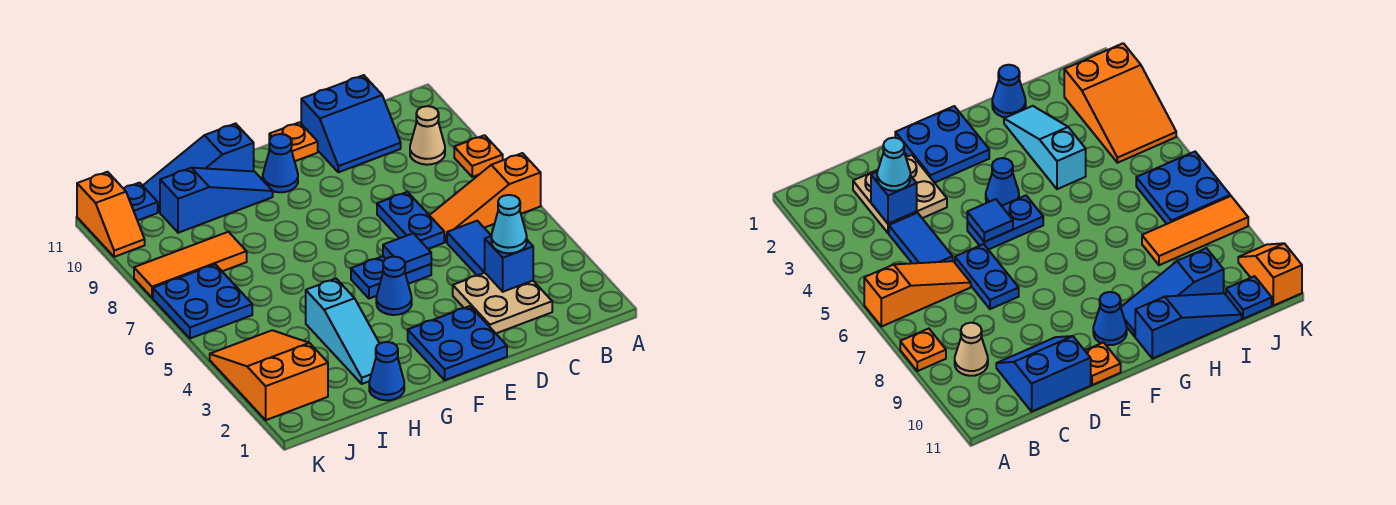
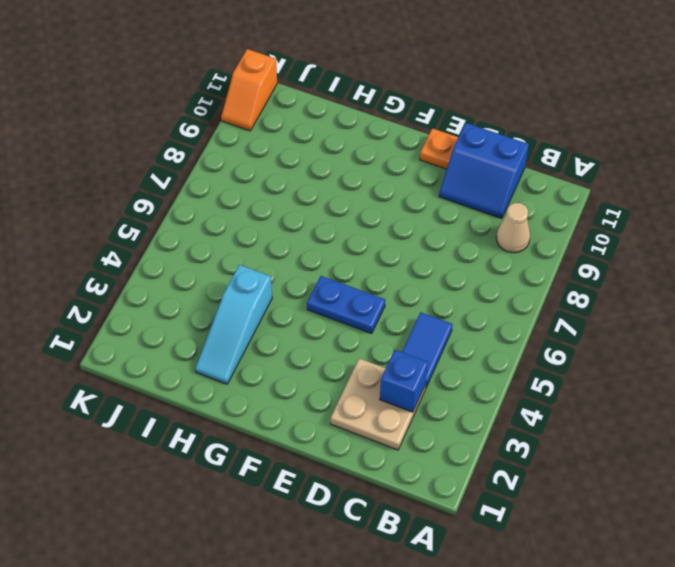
none -> orange 1x3 slope [430,153,541,242]
none -> orange 1x1 plate [454,135,503,177]
none -> blue 1x2 plate [377,192,444,249]

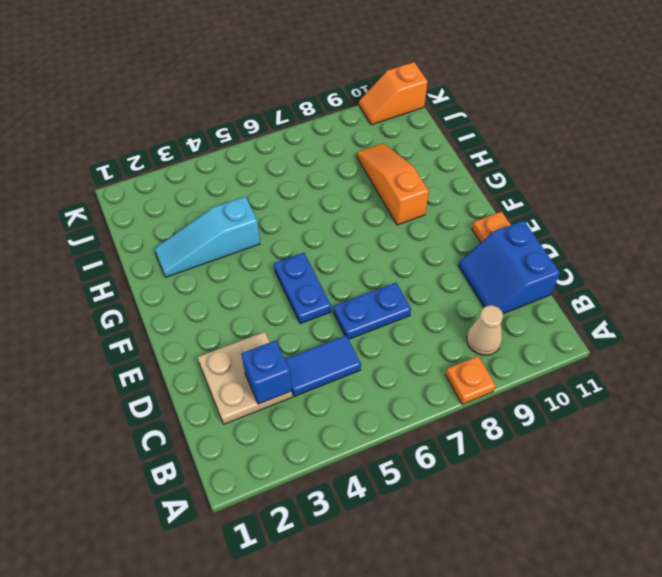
orange 1x3 slope [357,143,429,225] -> orange 1x3 slope moved to [430,153,541,242]
none -> blue 2x2 plate [408,306,507,380]
none -> blue 1x1 cone [376,257,412,315]
none -> blue 1x1 cone [263,134,298,192]

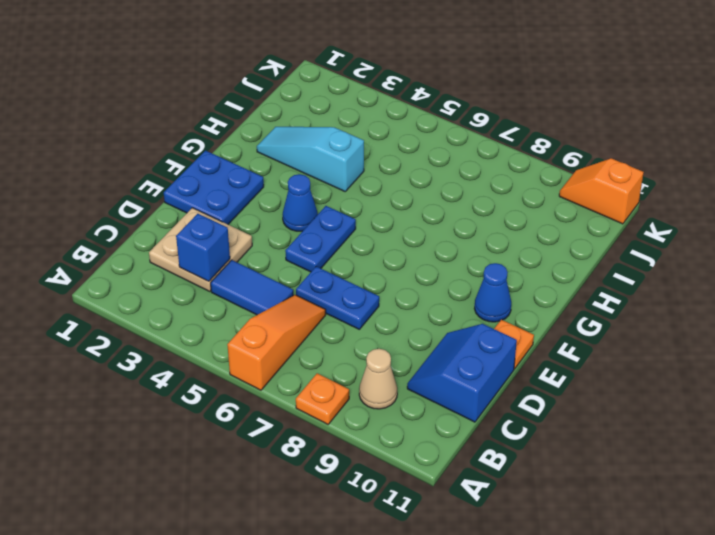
none -> blue 1x3 slope [160,168,273,233]
none -> blue 1x3 slope [143,123,254,212]
none -> blue 1x1 cone [369,342,404,400]

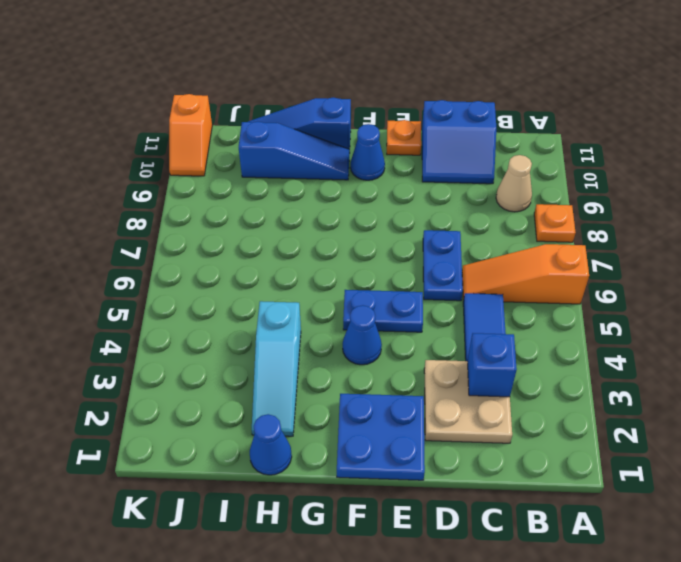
none -> orange 1x3 tile [134,232,247,298]
none -> orange 2x3 slope [210,330,328,420]
none -> blue 2x2 plate [153,264,252,338]

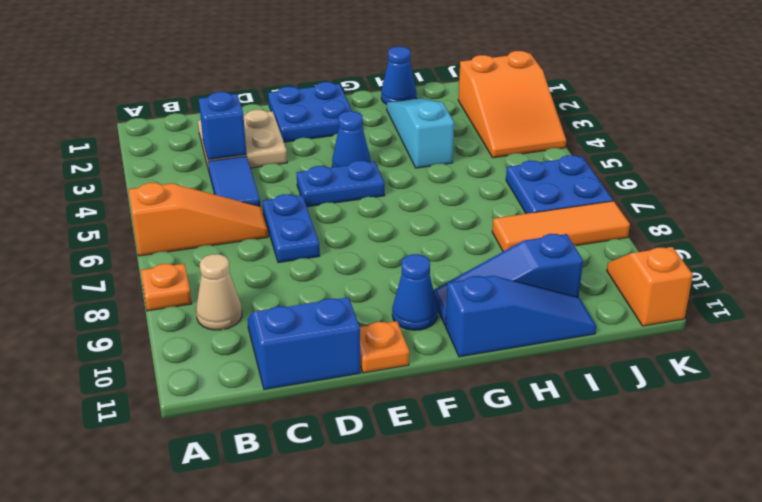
none -> blue 1x1 plate [124,183,158,221]
none -> blue 1x1 tile [383,233,431,274]
none -> cyan 1x1 cone [491,195,527,253]

